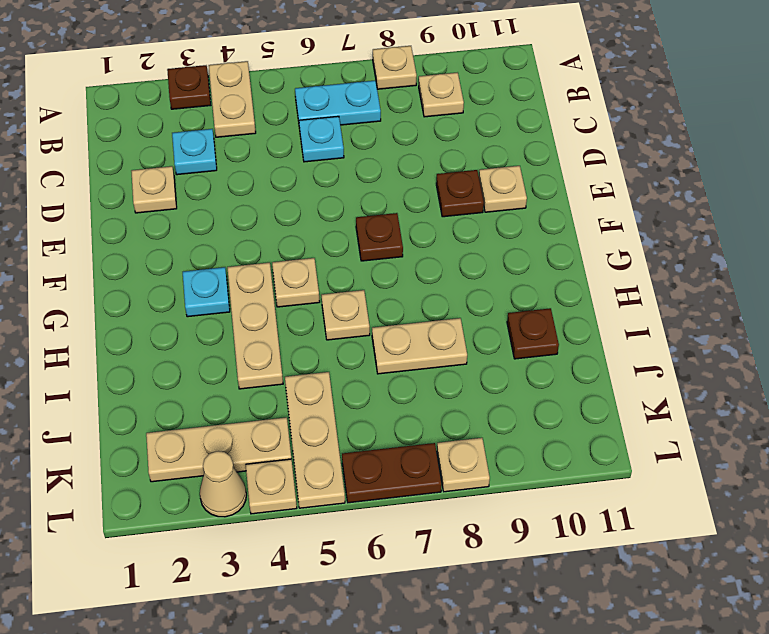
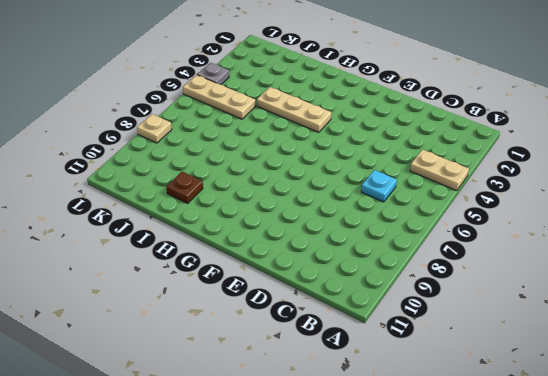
grey 1x1 plate [197,63,229,85] -> tan 1x1 plate [246,459,297,514]
none -> brown 1x1 plate [167,65,211,109]
none -> tan 1x1 plate [373,46,417,89]
none -> cyan 1x2 plate [295,81,381,129]

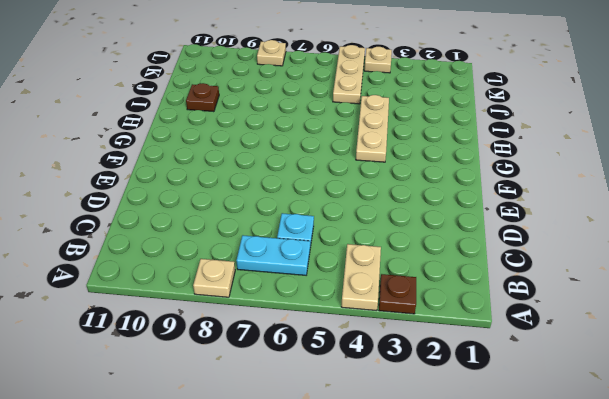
none -> tan 1x1 plate [419,72,464,117]
none -> cyan 1x1 plate [172,129,217,175]
none -> tan 1x1 plate [131,166,177,213]

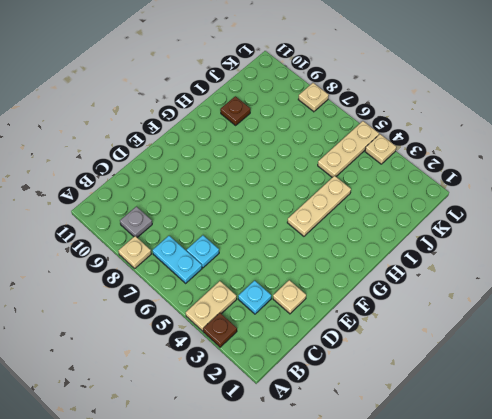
grey 1x1 plate [120,207,152,237] -> tan 1x1 plate [419,72,464,117]
none -> brown 1x1 plate [436,170,484,217]
none -> tan 1x1 plate [479,166,527,212]
none -> brown 1x1 plate [356,213,403,261]

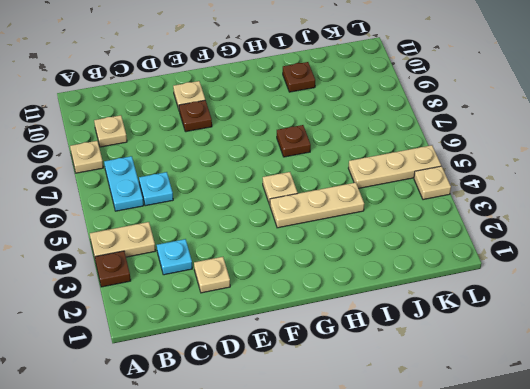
brown 1x1 plate [277,125,311,157] -> brown 1x1 plate moved to [356,213,403,261]
none -> cyan 1x1 plate [183,267,230,317]
none -> tan 1x1 plate [321,290,370,340]
none -> tan 1x2 plate [372,318,467,374]

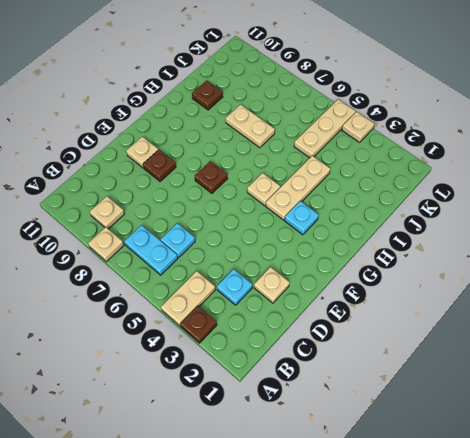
none -> tan 1x1 plate [321,290,370,340]
none -> tan 1x3 plate [146,417,291,482]
none -> tan 1x1 cone [200,451,246,517]

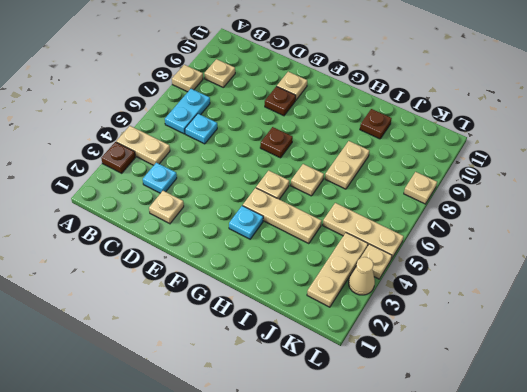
none -> brown 1x2 plate [342,443,442,503]

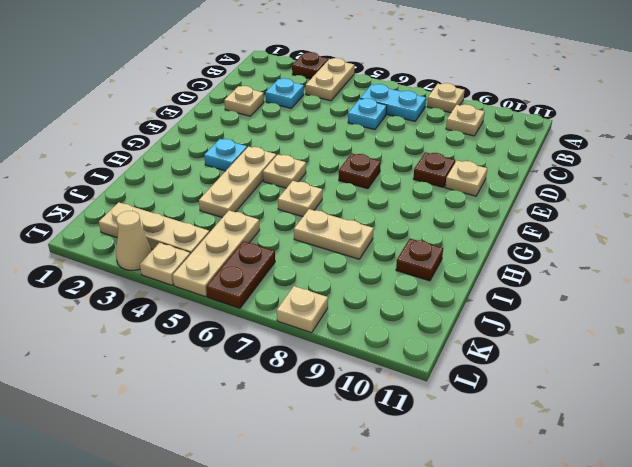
brown 1x2 plate [206,241,275,308] -> brown 1x2 plate turned to [342,443,442,503]

